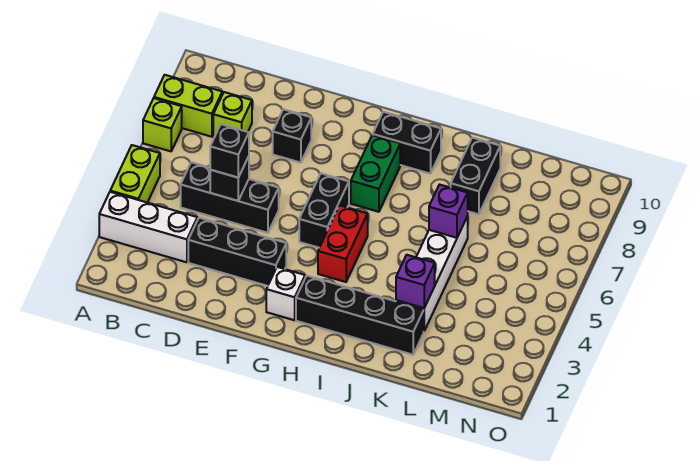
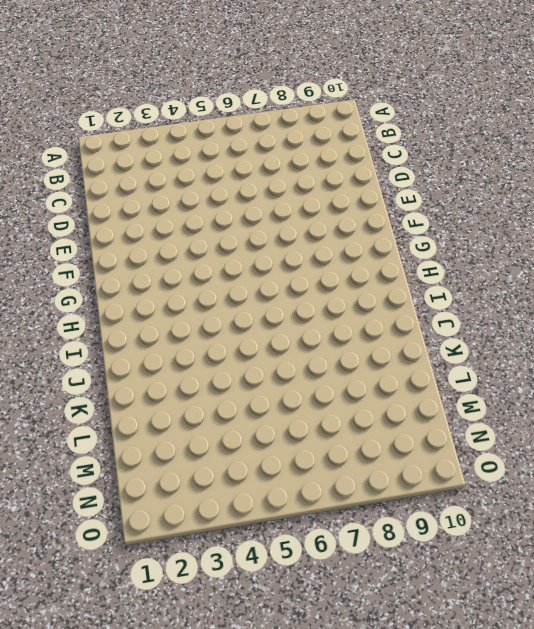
none -> white 1x3 brick [99,192,197,262]
none -> lime 1x2 brick [110,145,160,203]
none -> lime 1x1 brick [143,98,182,151]

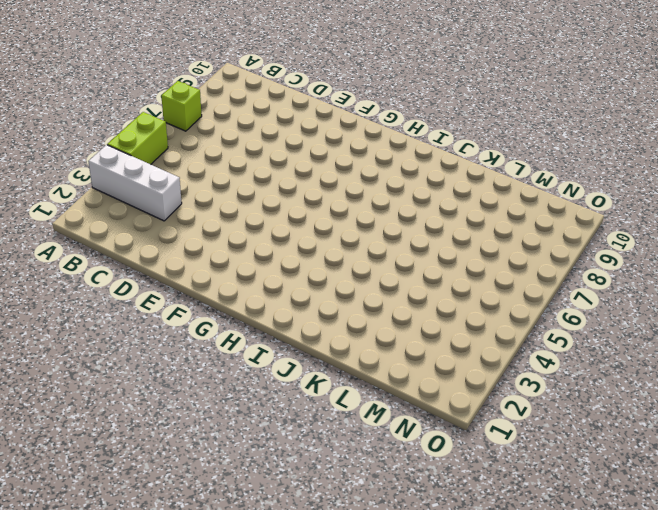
none -> lime 1x2 brick [154,75,222,137]
none -> black 1x3 brick [181,162,279,233]
none -> lime 1x1 brick [213,92,252,137]

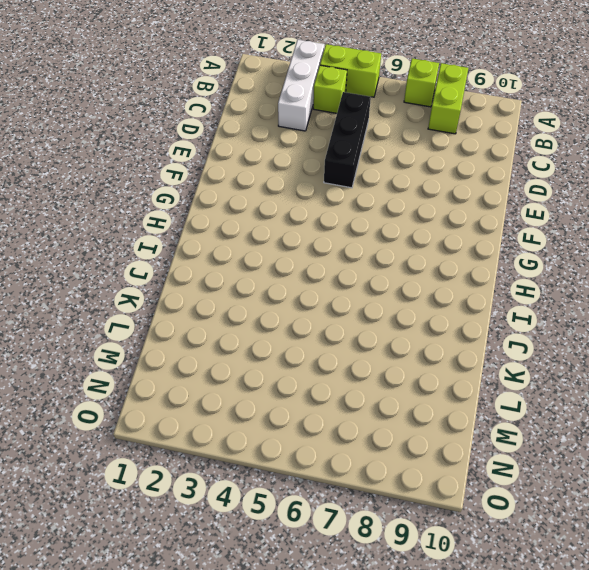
lime 1x1 brick [313,65,347,113] -> lime 1x1 brick moved to [213,92,252,137]
none -> black 1x3 brick [188,218,286,286]
none -> black 1x1 brick [273,109,311,163]
none -> white 1x1 brick [266,267,305,320]

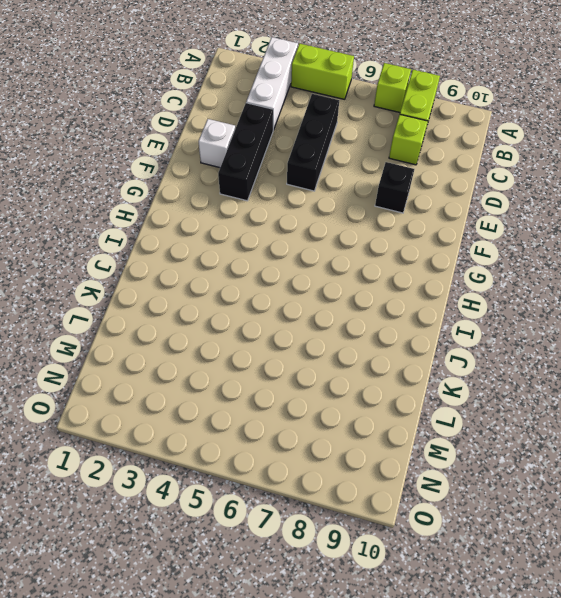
white 1x1 brick [198,119,235,168] -> white 1x1 brick moved to [266,267,305,320]
none -> black 1x2 brick [299,173,349,248]
none -> black 1x4 brick [296,276,424,355]
none -> red 1x2 brick [318,205,368,282]

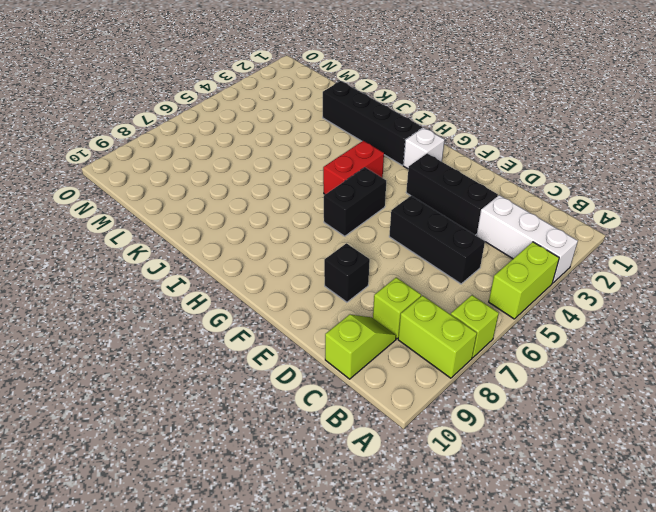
lime 1x2 slope [325,315,396,379] -> none
none -> green 1x2 brick [351,135,400,212]
none -> black 1x2 brick [373,112,441,174]
none -> white 1x4 brick [396,216,468,331]

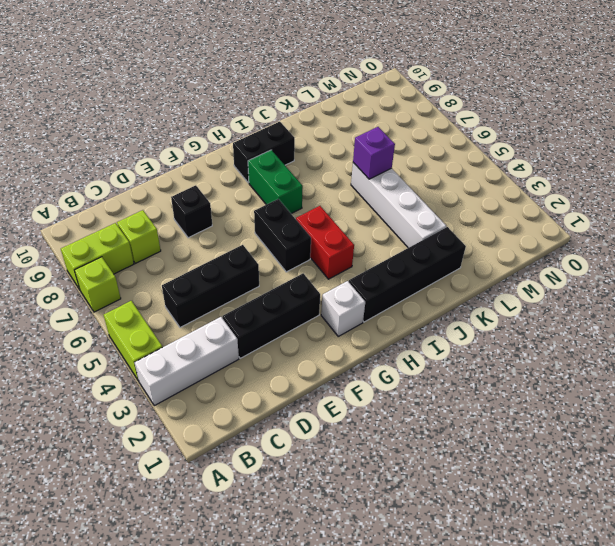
none -> black 1x2 brick [451,138,500,214]
none -> black 1x1 brick [210,156,249,201]
none -> purple 1x1 brick [396,255,435,308]

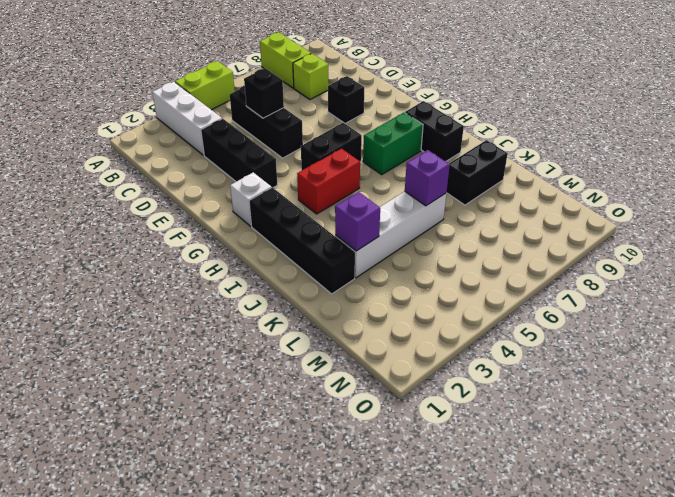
none -> lime 1x1 brick [143,98,182,151]
none -> black 1x1 brick [210,124,249,178]

